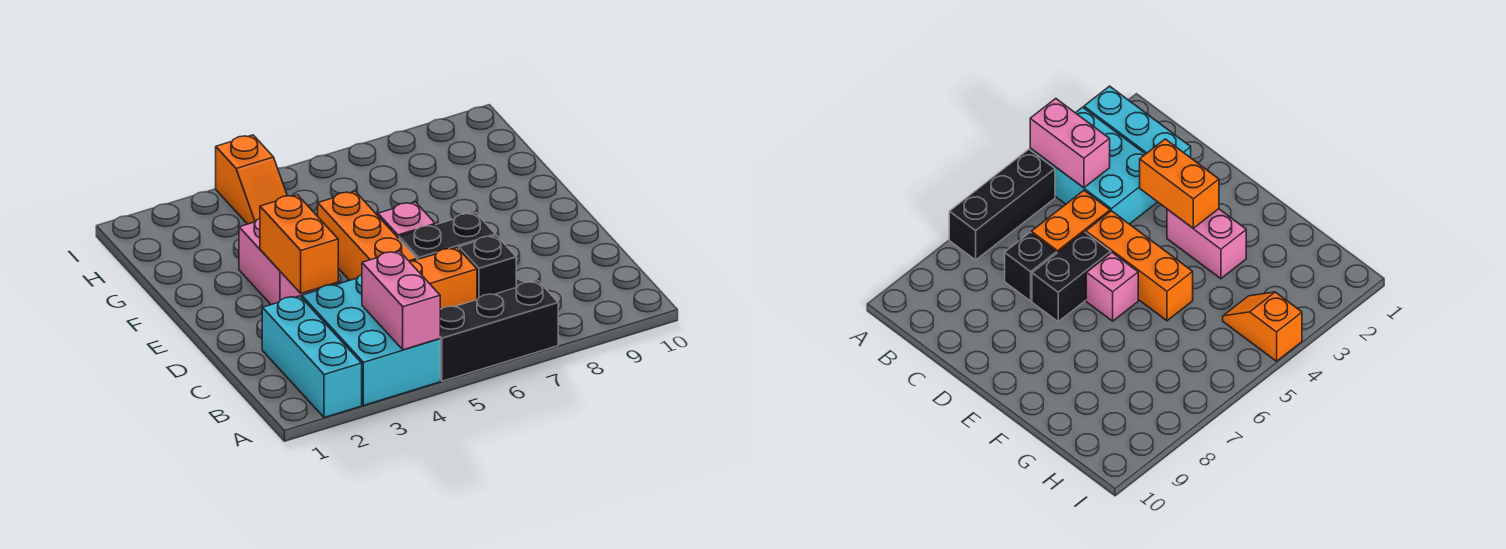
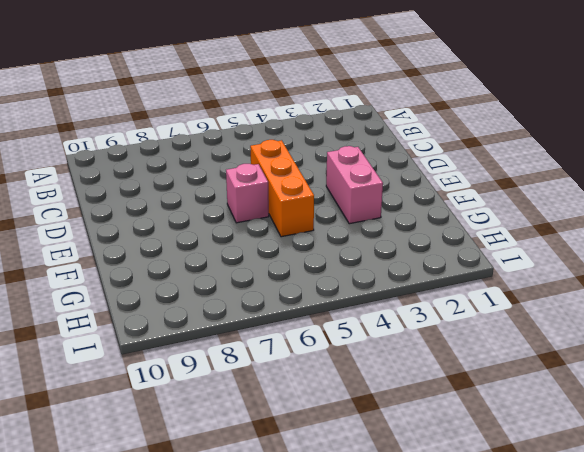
none -> cyan 1x3 brick [262,296,362,418]
none -> cyan 2x3 brick [302,275,440,406]
none -> black 1x3 brick [440,281,558,381]

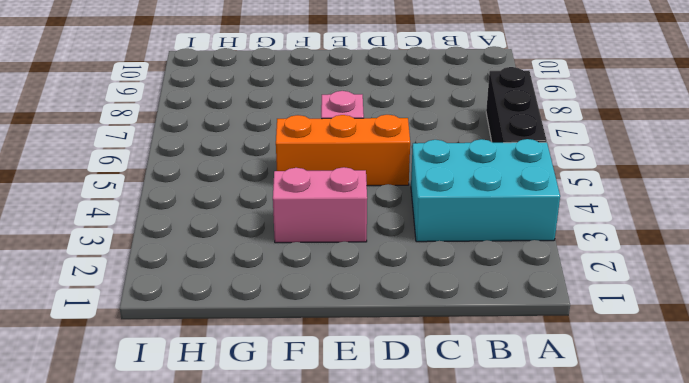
none -> cyan 1x3 brick [262,296,362,418]
none -> orange 1x2 brick [409,248,477,309]
none -> black 1x1 brick [459,235,516,300]

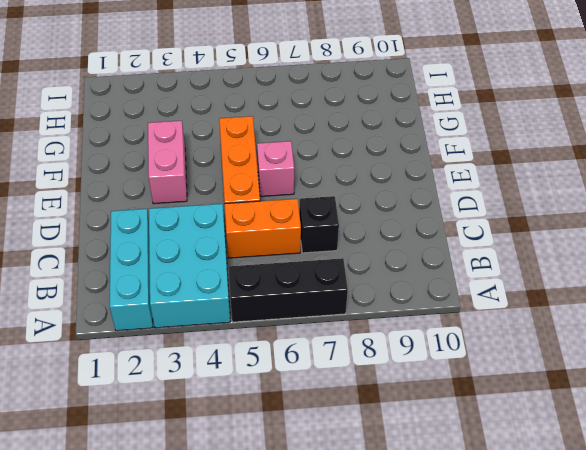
none -> black 1x2 brick [399,213,496,260]
none -> orange 1x2 slope [216,135,287,224]
none -> pink 1x2 brick [362,251,440,350]

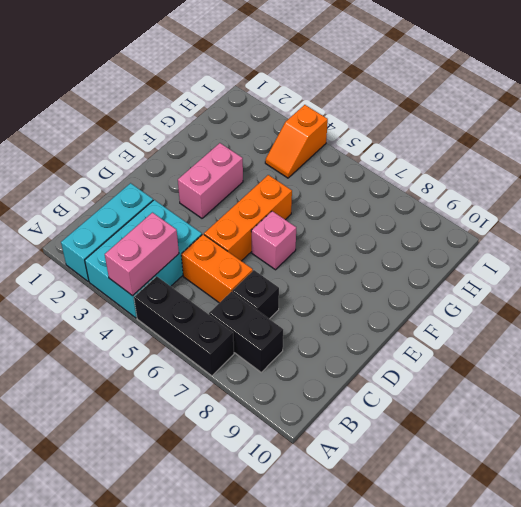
black 1x2 brick [209,292,283,372] -> black 1x2 brick moved to [399,213,496,260]
none -> orange 1x2 brick [260,195,338,293]

